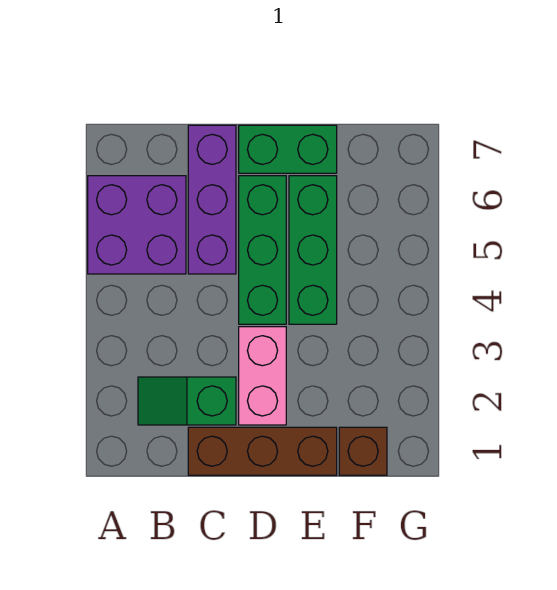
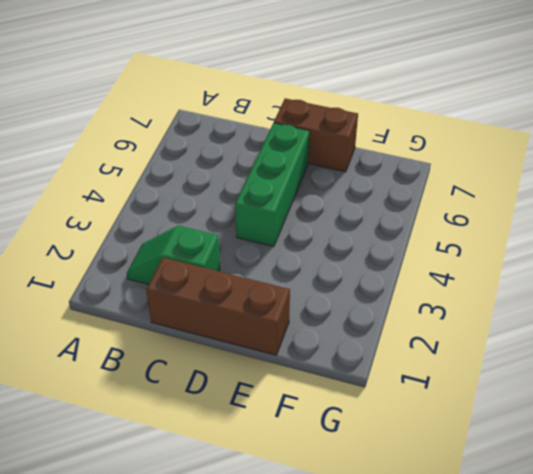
brown 1x2 brick [274,98,358,172] -> green 1x2 brick [239,125,337,173]
none -> purple 2x2 brick [88,176,186,274]
none -> purple 1x3 brick [188,125,236,274]

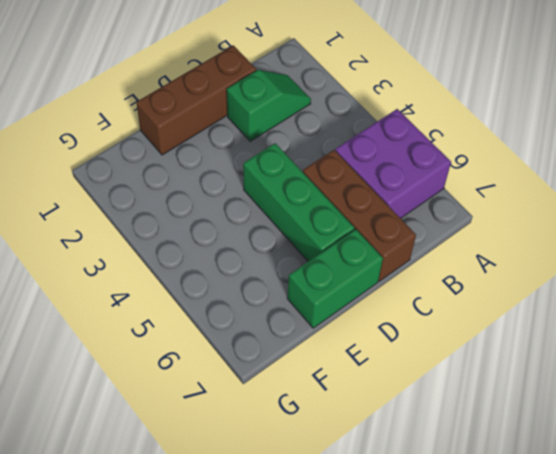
brown 1x3 brick [303,150,416,281] -> purple 1x3 brick [188,125,236,274]
none -> pink 1x2 brick [239,327,286,425]
none -> green 1x3 brick [289,176,337,324]

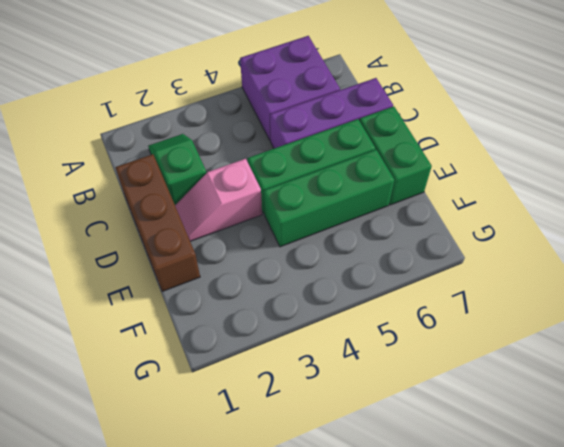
pink 1x2 slope [175,159,262,241] -> pink 1x2 brick [239,327,286,425]
none -> brown 1x1 brick [339,427,387,475]

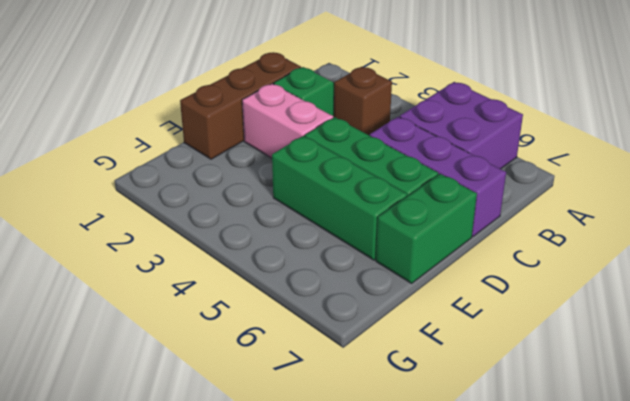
brown 1x1 brick [334,67,392,136] -> brown 1x1 brick moved to [339,427,387,475]

